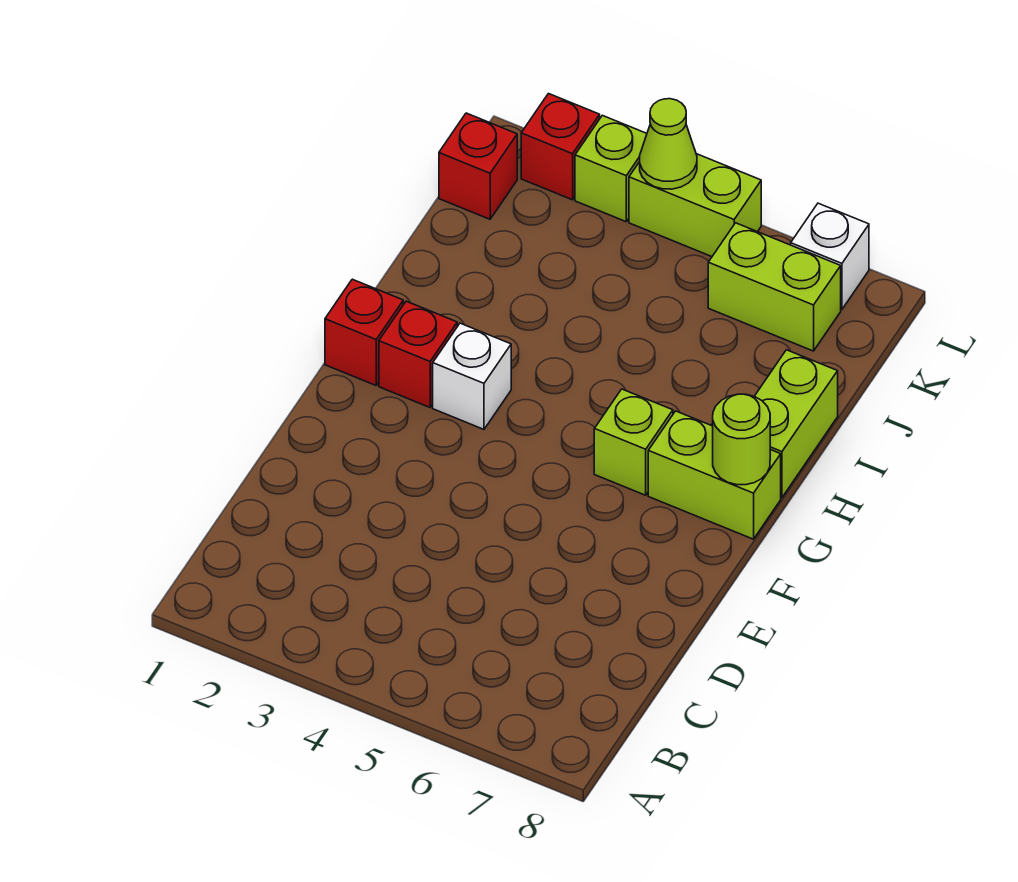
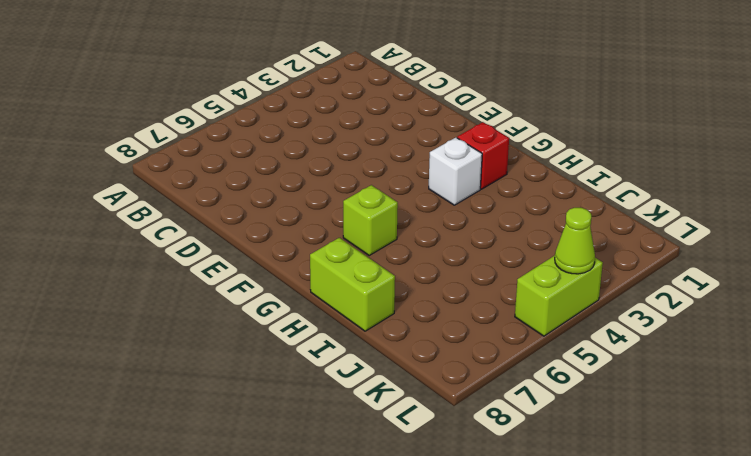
none -> red 1x1 brick [325,279,403,385]
none -> lime 1x2 brick [648,411,781,539]
none -> red 1x1 brick [439,113,517,219]

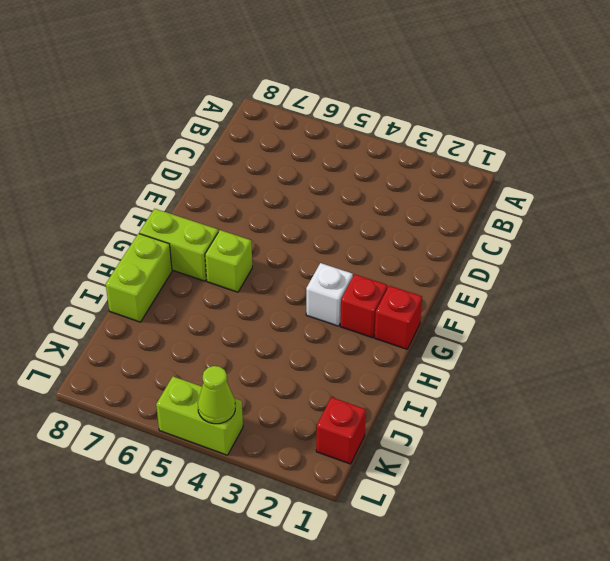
none -> lime 1x2 brick [708,223,841,351]
none -> red 1x1 brick [521,94,600,200]
none -> lime 1x1 brick [575,115,647,222]

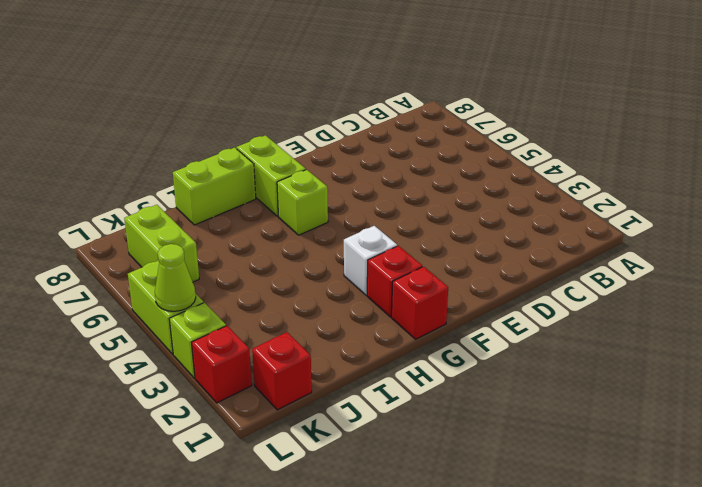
none -> white 1x1 brick [791,203,869,309]
none -> lime 1x1 round brick [713,394,770,485]

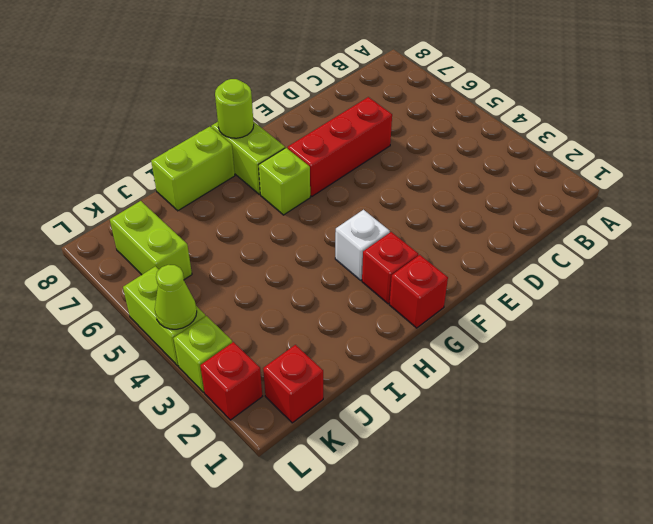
red 1x3 brick [288,97,392,196] -> none
none -> white 1x1 brick [791,203,869,309]

